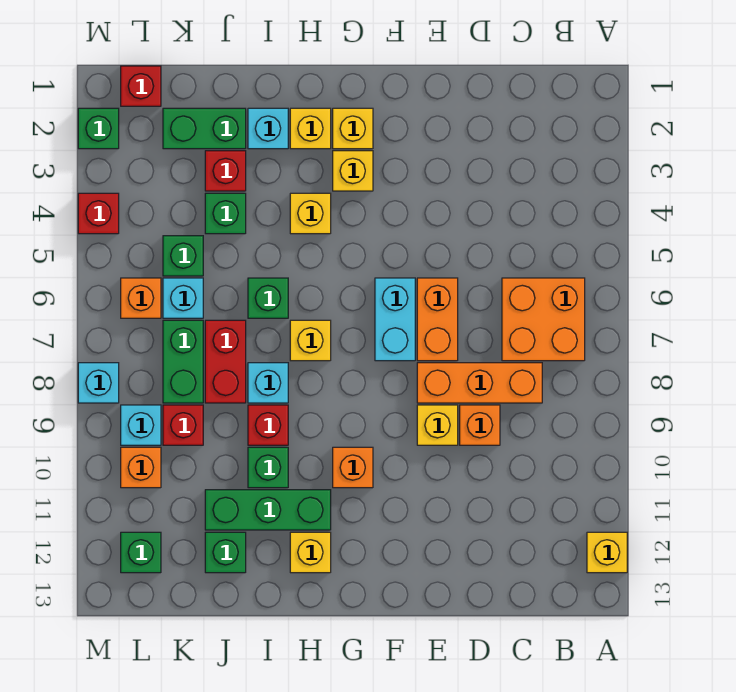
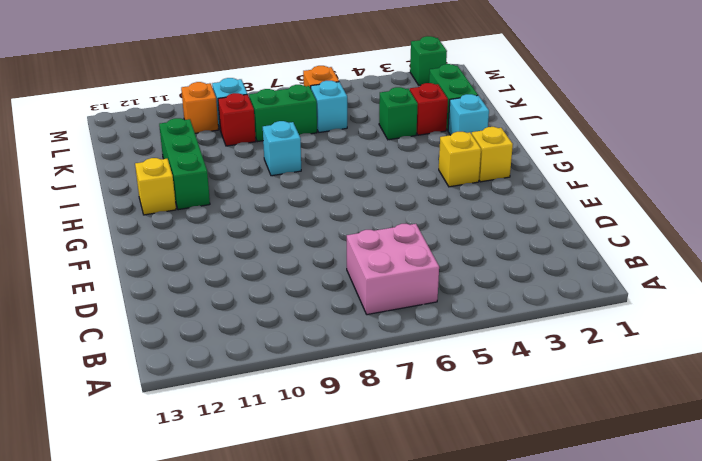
pink 2x2 brick [347,224,439,315] -> orange 2x2 brick [502,278,585,361]
none -> yellow 1x1 brick [587,532,627,573]
none -> orange 1x3 brick [417,363,542,403]
none -> orange 1x1 brick [460,405,500,445]
none -> orange 1x2 brick [417,278,458,361]

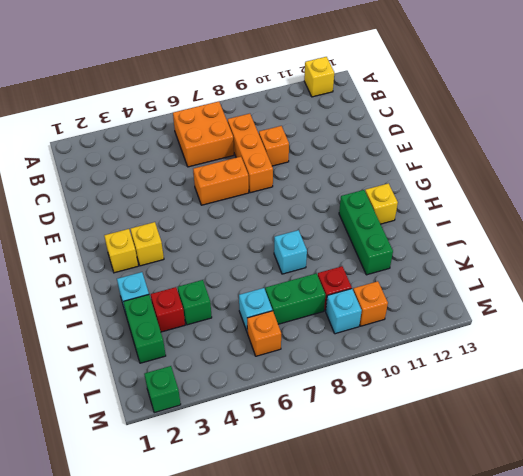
none -> yellow 1x1 brick [417,405,458,445]
none -> cyan 1x2 brick [375,278,415,361]
none -> orange 1x1 brick [333,447,373,488]
none -> yellow 1x1 brick [290,108,331,149]

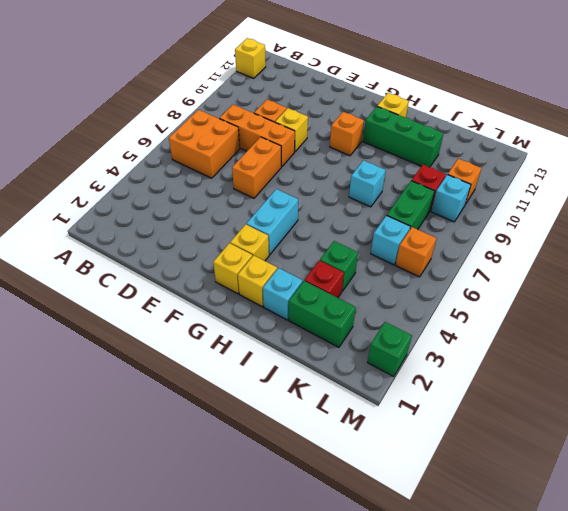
cyan 1x2 brick [246,189,298,255] -> cyan 1x2 brick moved to [375,278,415,361]
none -> yellow 1x1 brick [290,193,331,234]
none -> yellow 1x1 brick [290,320,331,361]
none -> green 1x1 brick [248,278,288,318]
none -> red 1x1 brick [248,405,288,445]

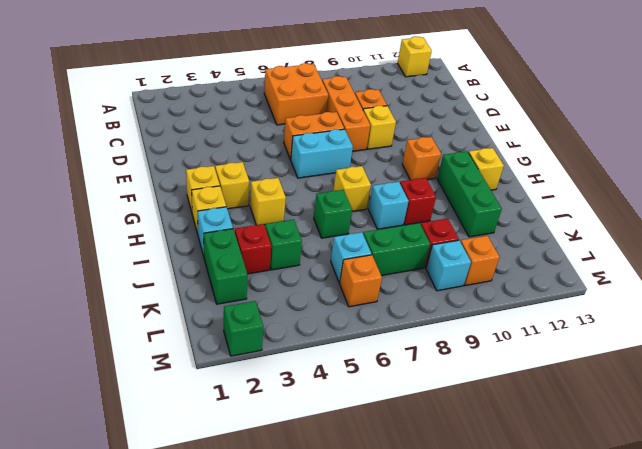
none -> green 1x1 brick [248,447,288,488]
none -> red 1x2 brick [205,320,246,403]
none -> green 1x1 brick [205,532,246,573]
none -> green 1x1 brick [163,236,203,276]

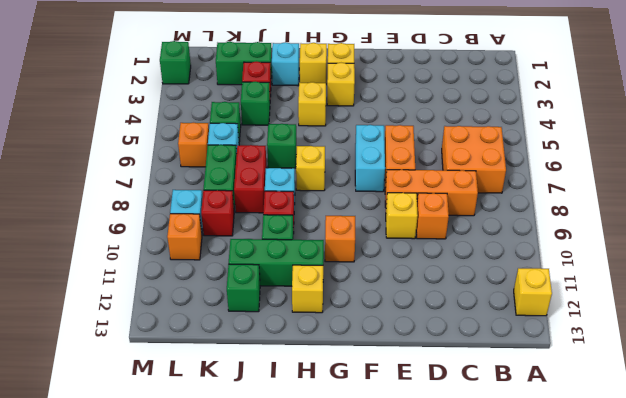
none -> red 1x1 brick [121,66,161,106]
none -> green 1x1 brick [121,532,161,573]
none -> red 1x1 brick [78,193,119,234]
none -> cyan 1x1 brick [78,363,119,403]

